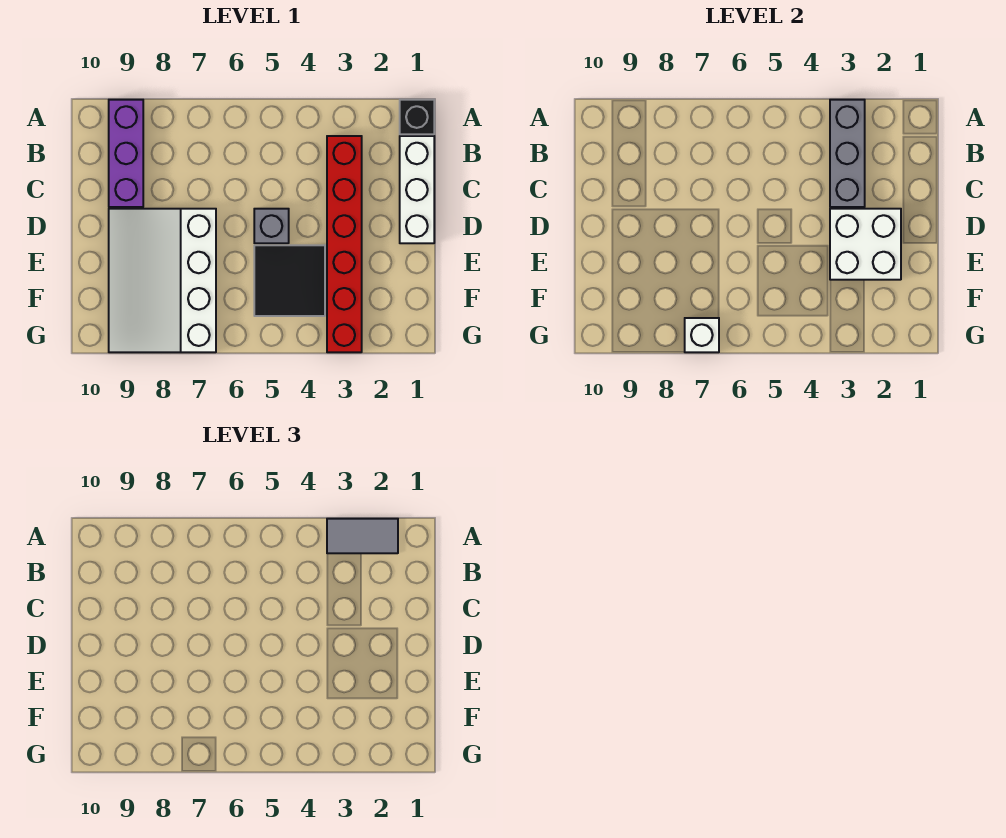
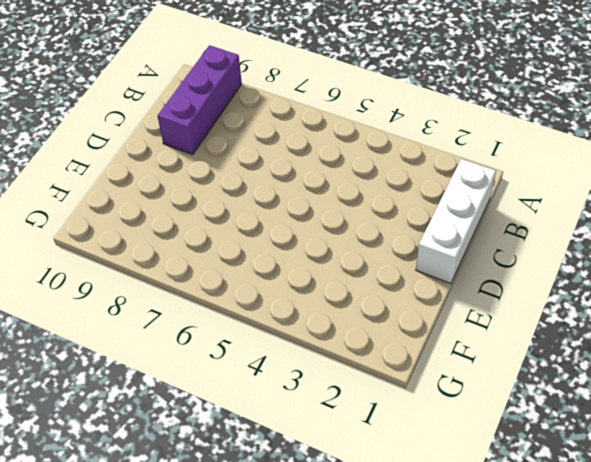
none -> black 1x1 brick [400,100,434,134]
none -> red 1x6 brick [327,136,362,352]

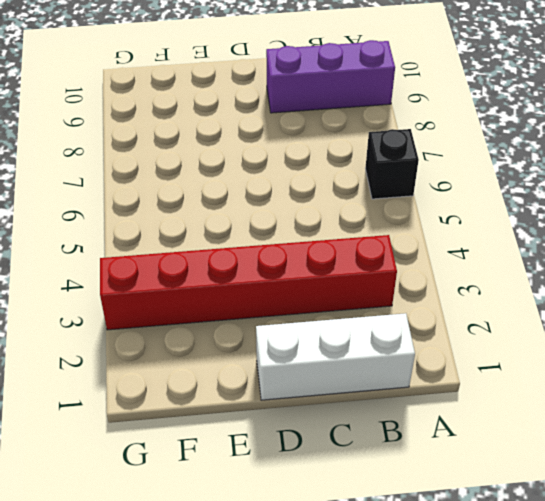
black 1x1 brick [365,129,419,199] -> black 1x1 brick moved to [400,100,434,134]
none -> grey 1x1 brick [254,209,289,243]
none -> white 3x4 slope [109,209,216,352]

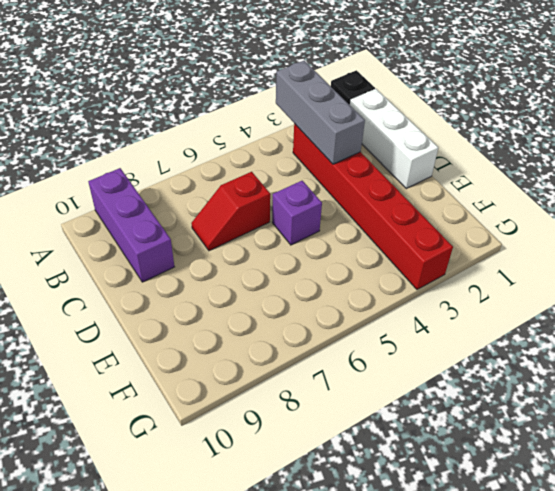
red 1x2 slope [191,172,270,251] -> none
purple 1x1 brick [272,181,322,245] -> grey 1x1 brick [254,209,289,243]
none -> white 3x4 slope [109,209,216,352]
none -> black 2x2 tile [254,245,325,316]

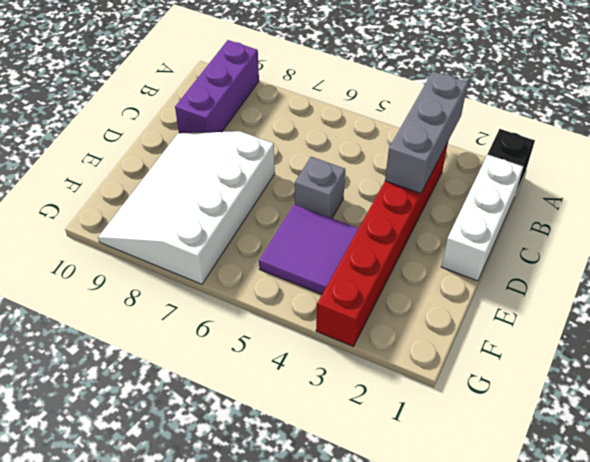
purple 2x2 tile [259,204,359,294] -> black 2x2 tile [254,245,325,316]
none -> white 2x2 brick [830,209,901,280]
none -> white 1x1 brick [685,318,719,352]

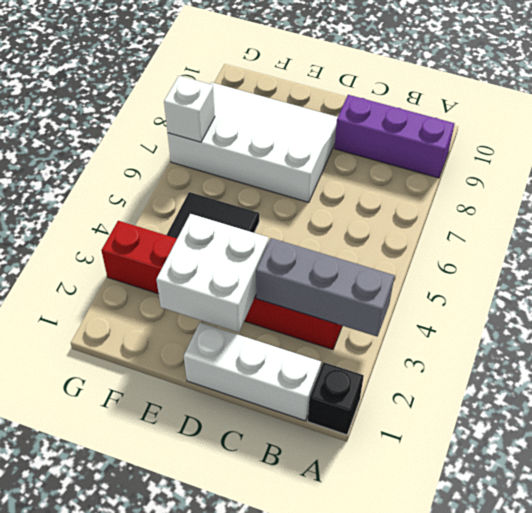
none -> grey 1x1 brick [254,209,289,243]
none -> grey 1x2 tile [327,519,398,553]

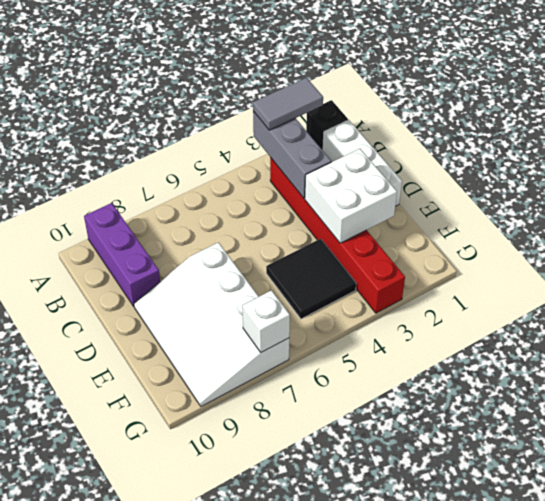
none -> grey 1x1 brick [254,209,289,243]

